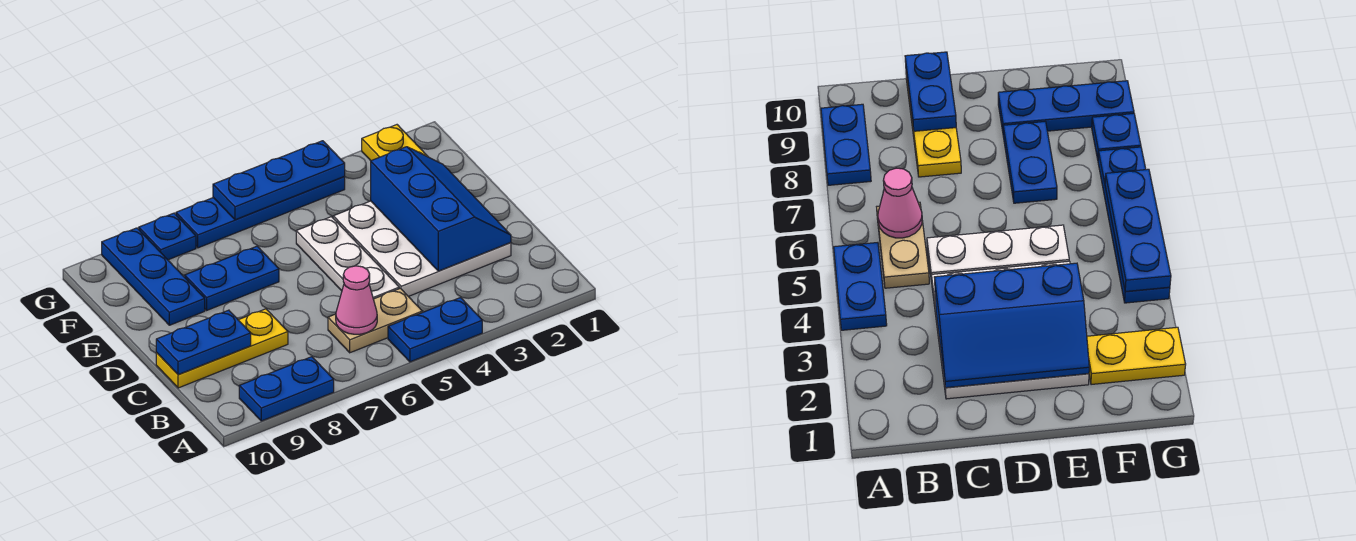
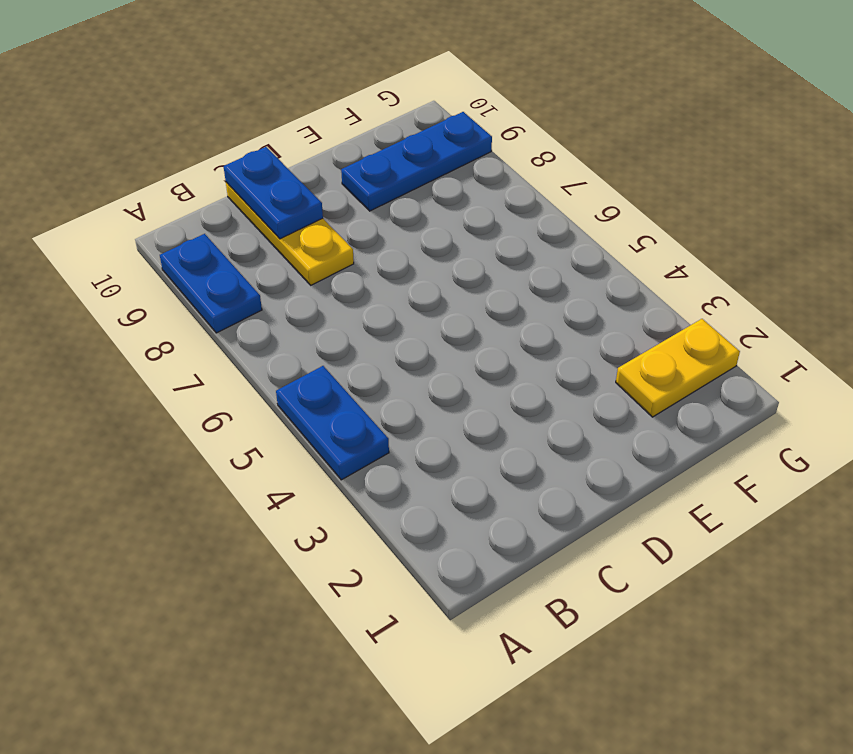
none -> tan 1x2 plate [328,288,422,353]
none -> white 3x3 plate [333,201,511,296]
none -> white 1x3 plate [296,217,399,299]

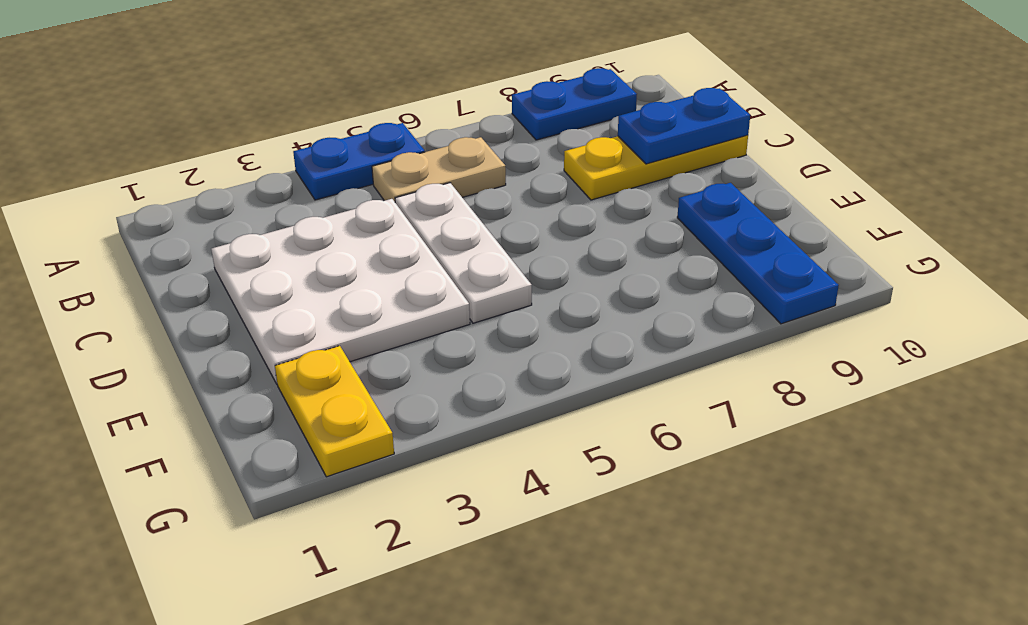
none -> blue 1x2 plate [185,246,279,310]
none -> blue 1x4 plate [176,177,345,248]
none -> blue 1x1 plate [139,213,196,260]

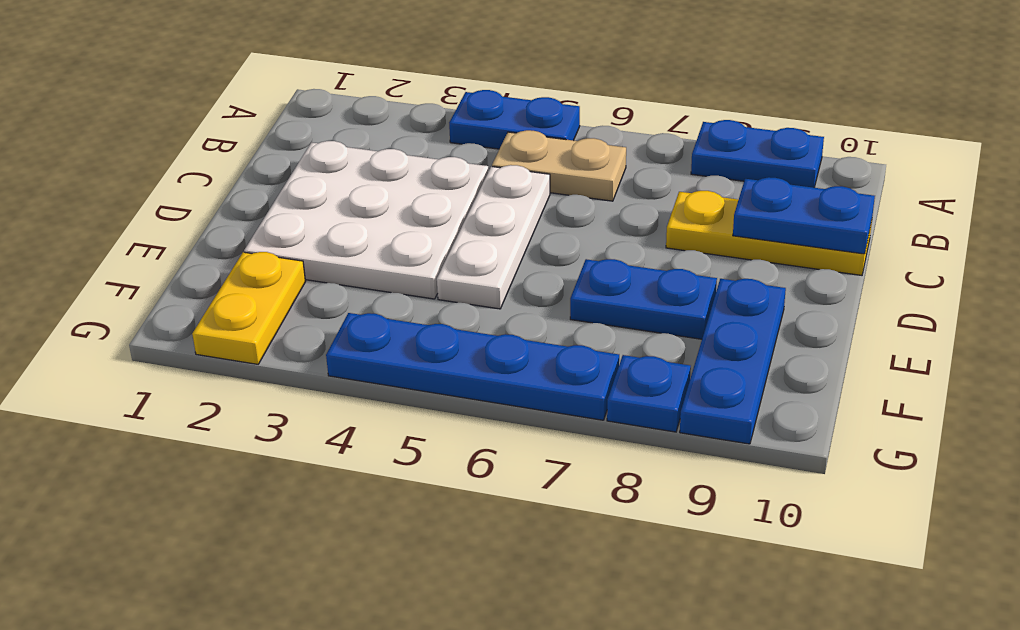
none -> pink 1x1 cone [336,266,377,334]
none -> blue 2x3 slope [371,147,511,271]
none -> blue 1x3 plate [213,141,345,220]

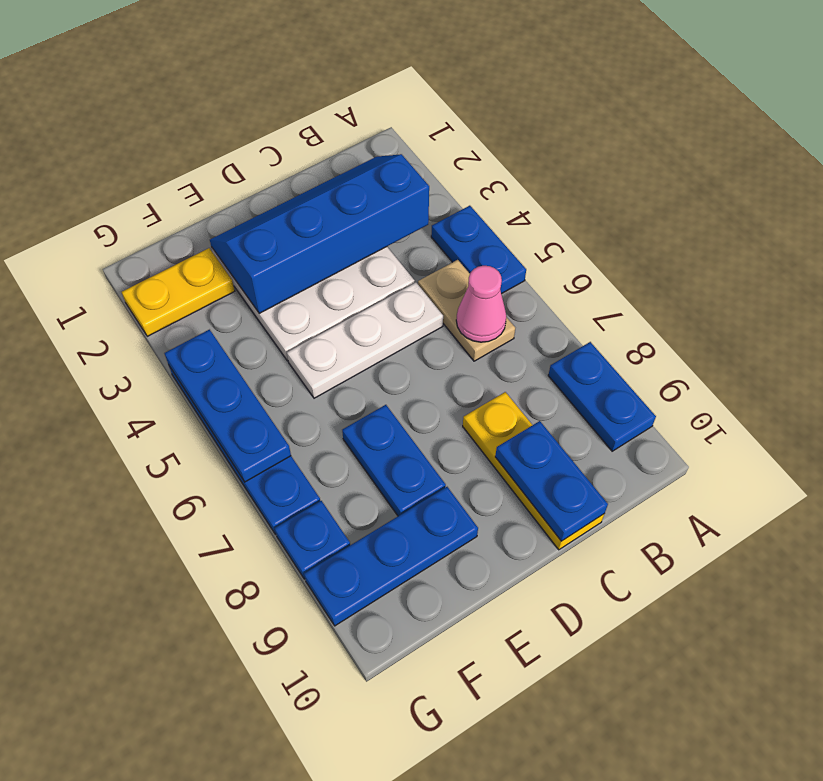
blue 2x4 slope [210,154,429,313] -> blue 2x3 slope [371,147,511,271]

